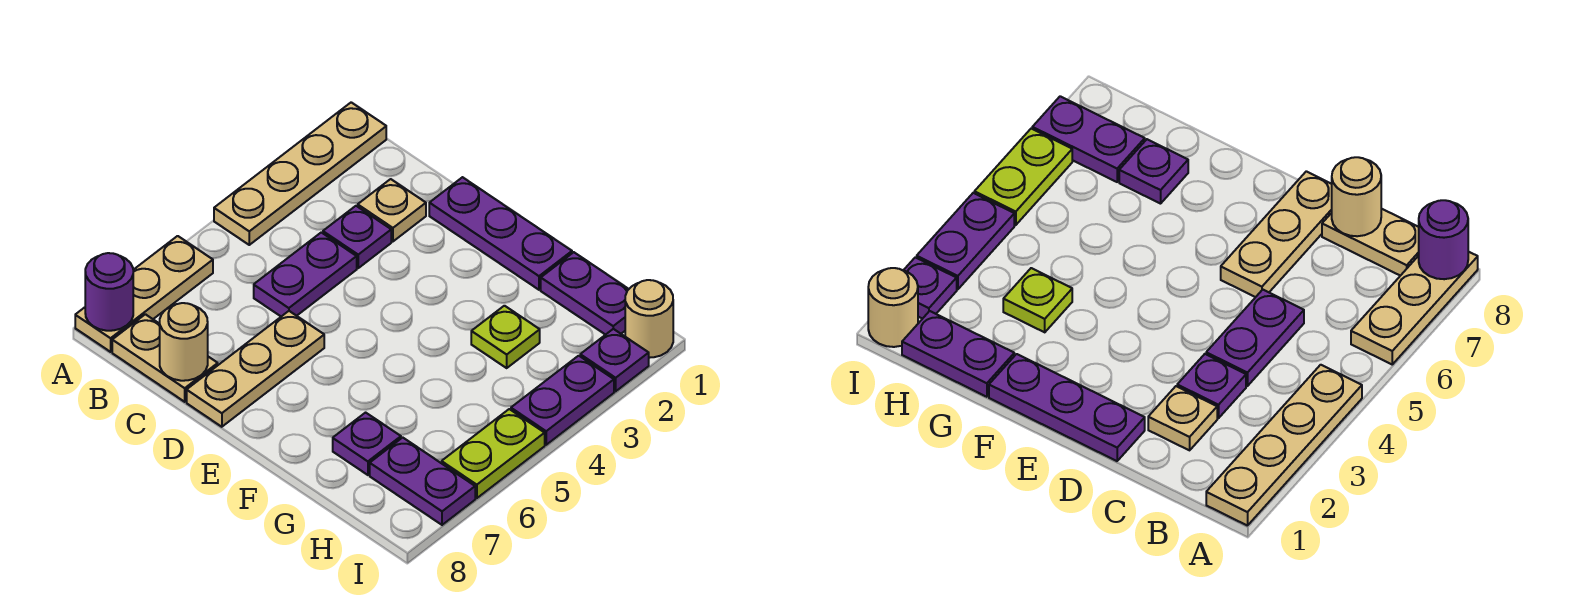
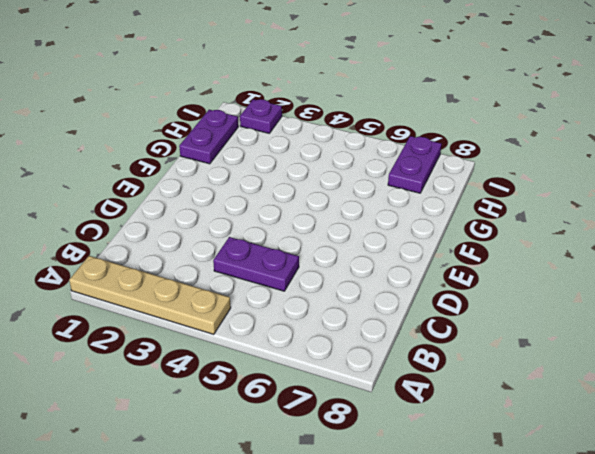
none -> tan 1x3 plate [75,236,213,352]
none -> tan 1x2 plate [112,314,218,402]
none -> tan 1x1 plate [358,179,426,241]

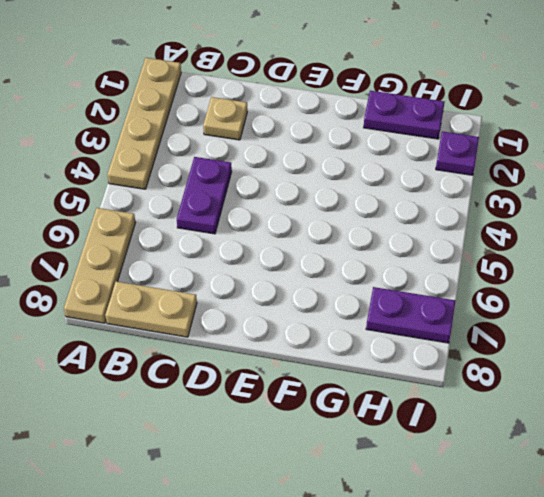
none -> purple 1x1 plate [323,206,391,268]
none -> purple 1x3 plate [429,177,572,290]
none -> tan 1x3 plate [187,311,324,427]

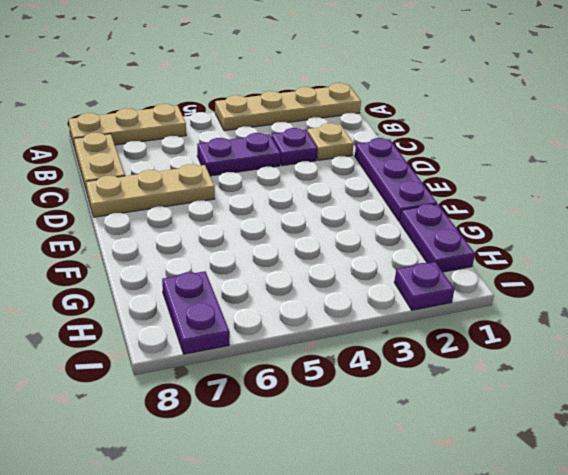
none -> lime 1x1 plate [471,306,540,368]
none -> purple 1x1 plate [333,413,401,475]
none -> tan 1x1 round brick [625,280,673,358]

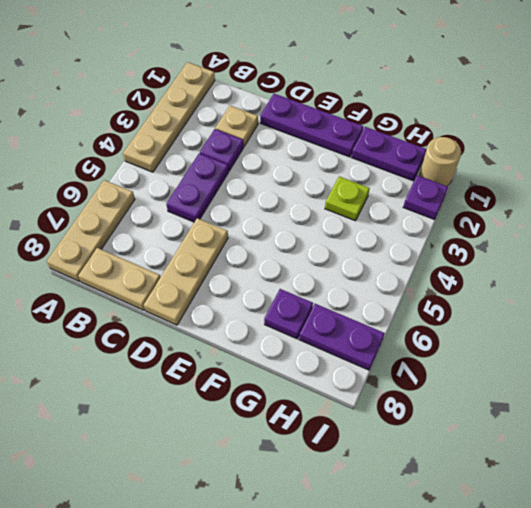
none -> purple 1x2 plate [511,356,614,445]
none -> lime 1x2 plate [442,409,545,498]
none -> purple 1x1 round brick [85,253,133,331]

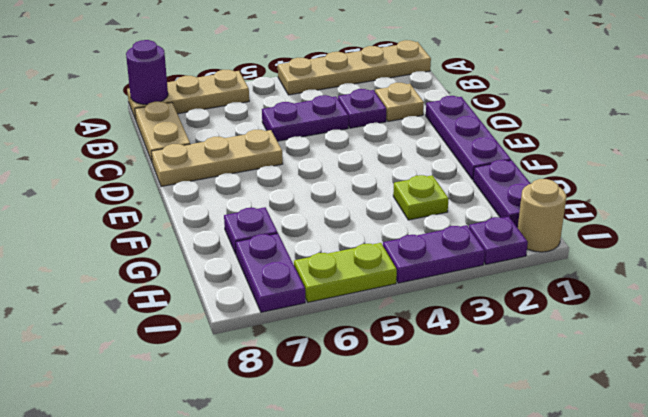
none -> tan 1x1 round brick [160,303,208,381]

